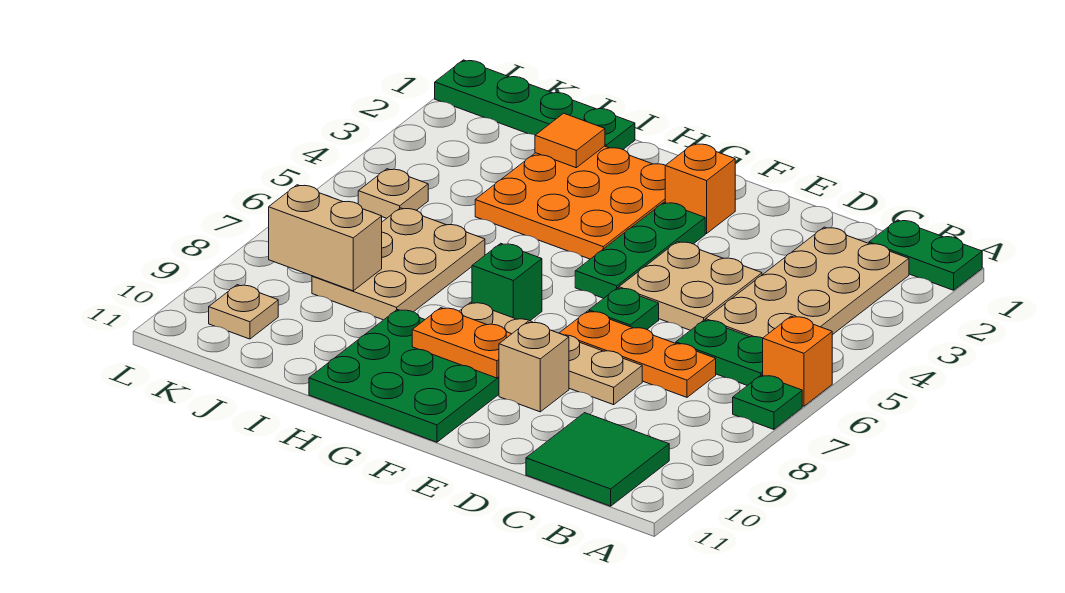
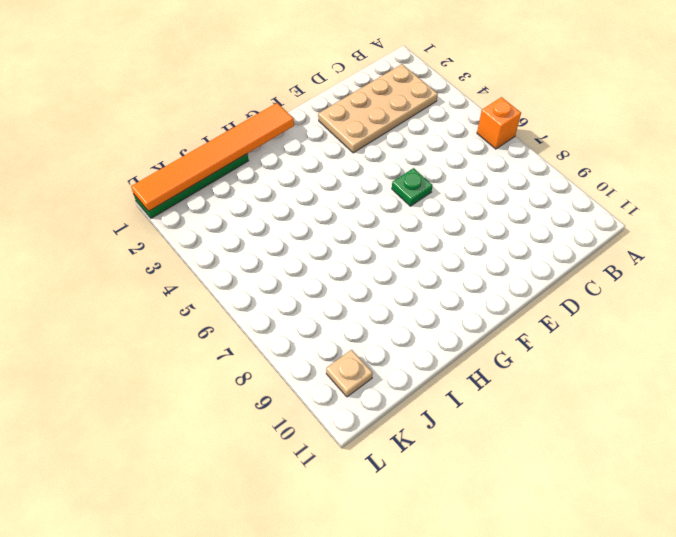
tan 2x4 plate [318,64,438,153] -> tan 2x4 plate turned to [706,227,909,338]
orange 1x6 tile [131,103,294,211] -> none
none -> green 1x2 plate [869,220,982,290]
none -> green 1x1 plate [733,375,802,429]
none -> green 1x2 plate [676,320,763,386]

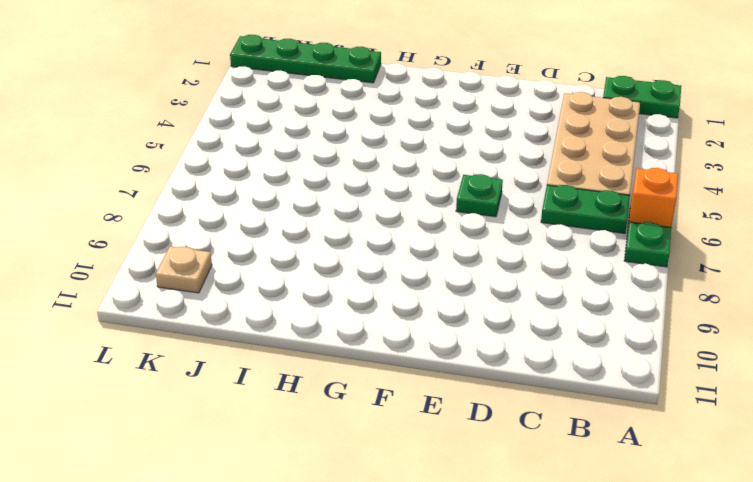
none -> green 2x2 tile [526,413,669,506]
none -> orange 1x3 plate [560,311,716,397]
none -> tan 2x2 plate [619,242,762,330]

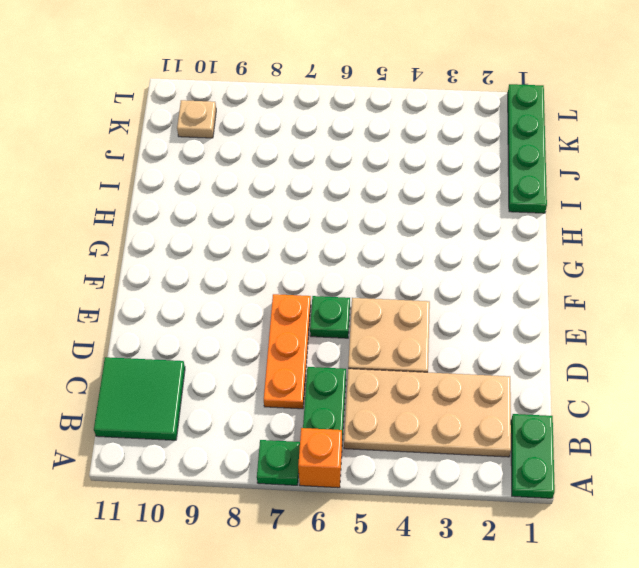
none -> tan 1x4 plate [459,302,642,405]
none -> tan 1x1 brick [499,322,569,412]
none -> orange 1x1 brick [665,144,735,234]

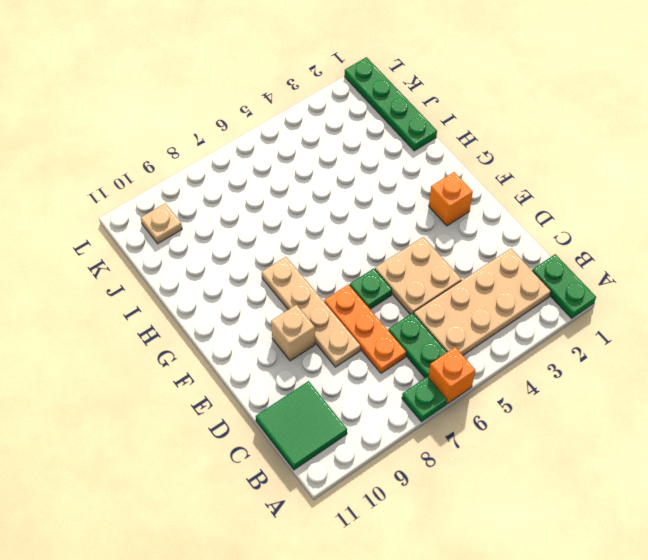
none -> green 1x3 plate [575,202,705,298]
none -> green 3x3 plate [309,310,499,442]
none -> orange 3x3 plate [475,146,665,259]

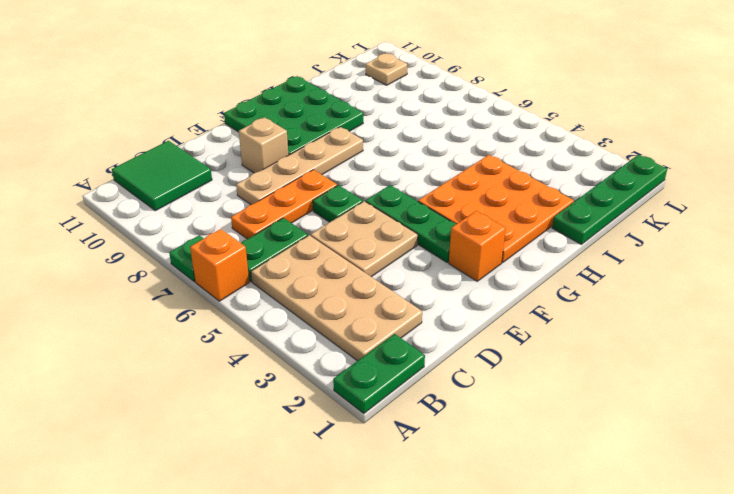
none -> green 1x1 brick [472,243,542,321]
none -> tan 2x3 plate [312,208,485,320]
none -> tan 1x1 plate [358,169,428,218]

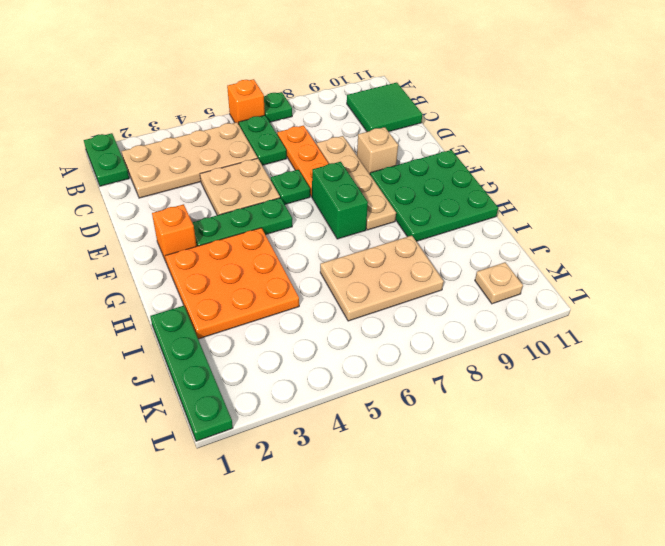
green 1x2 brick [312,162,368,239] -> green 1x1 brick [472,243,542,321]
none -> tan 1x1 plate [358,169,428,218]
none -> orange 1x2 plate [412,308,511,378]
none -> orange 1x1 tile [535,113,605,168]

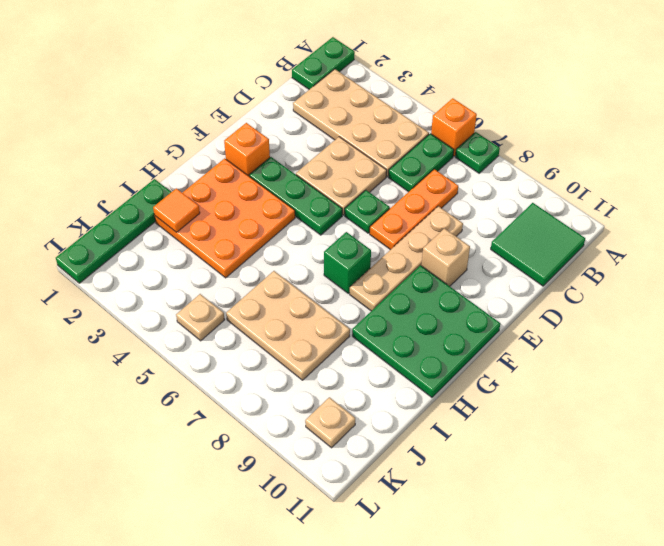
none -> orange 1x2 plate [412,308,511,378]
none -> tan 1x2 brick [269,185,382,291]

